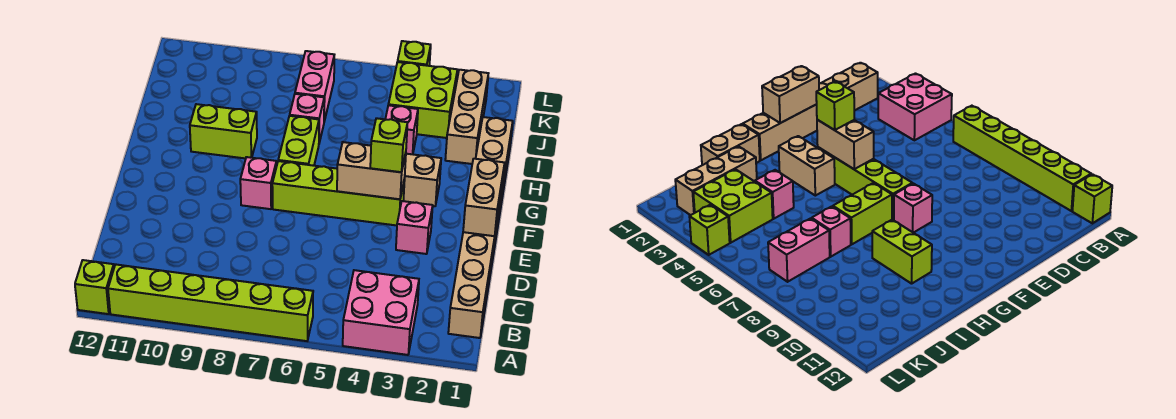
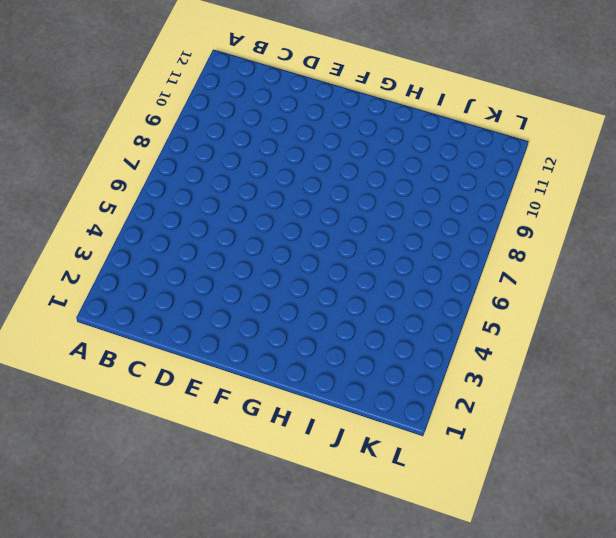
none -> pink 2x2 brick [343,270,419,355]
none -> lime 1x6 brick [108,264,313,341]
none -> lime 1x1 brick [75,260,114,314]

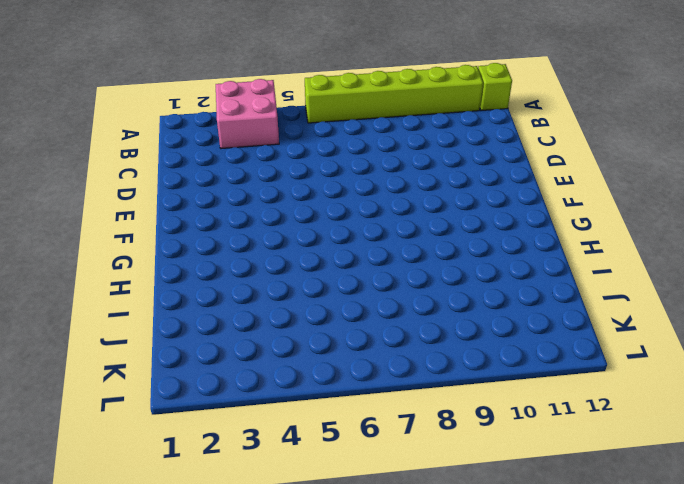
none -> tan 1x6 brick [448,166,506,338]
none -> pink 1x1 brick [396,201,433,254]
none -> lime 1x4 brick [272,161,405,225]

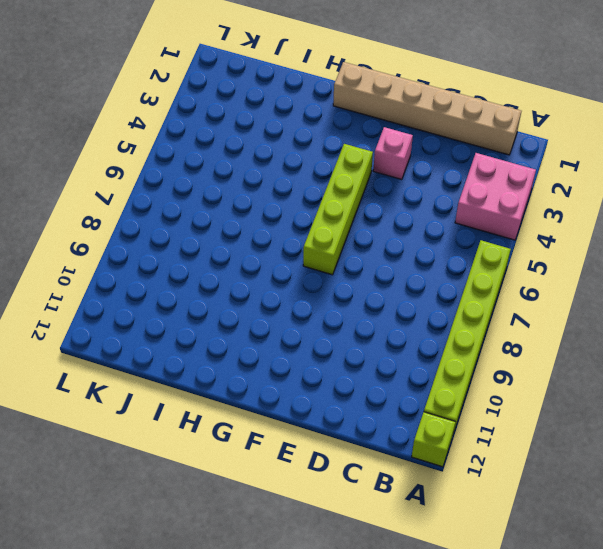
none -> pink 1x1 brick [240,157,277,209]
none -> tan 1x2 brick [404,154,441,206]
none -> lime 1x2 brick [278,116,319,166]

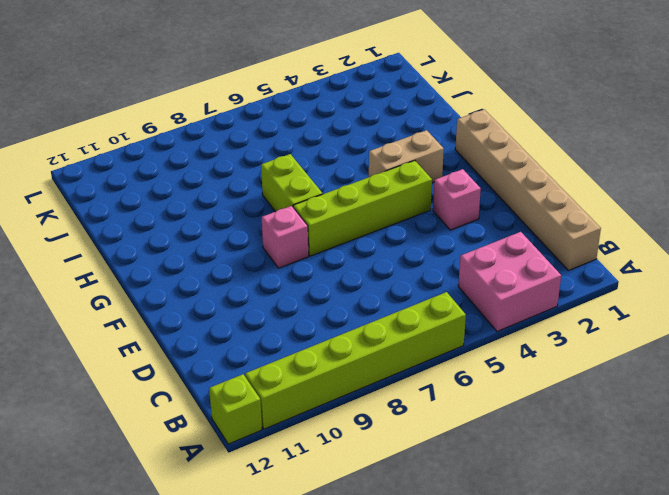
none -> tan 1x2 brick [476,117,513,183]
none -> lime 1x2 brick [190,104,257,158]
none -> tan 1x3 brick [445,70,488,164]

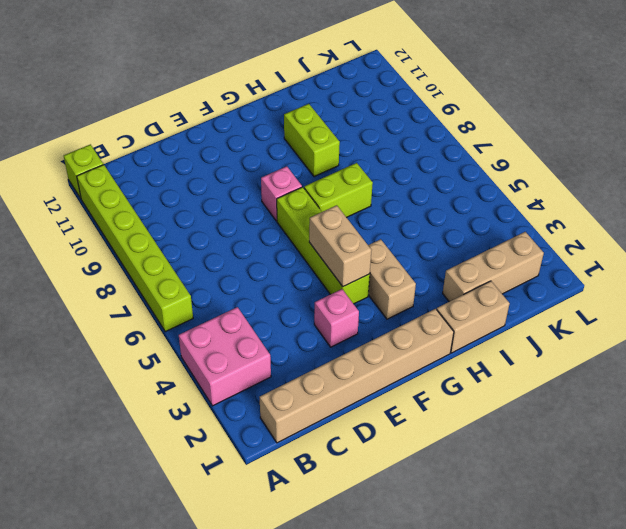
none -> pink 1x1 brick [385,105,418,154]
none -> pink 1x1 brick [290,94,324,143]
none -> lime 2x2 brick [388,62,457,138]

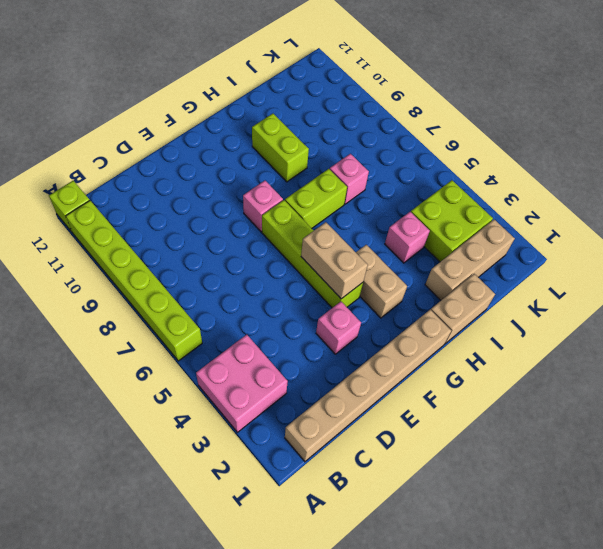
none -> pink 1x2 brick [295,51,334,121]
none -> lime 1x1 brick [398,41,431,66]
none -> tan 1x2 brick [463,159,505,236]

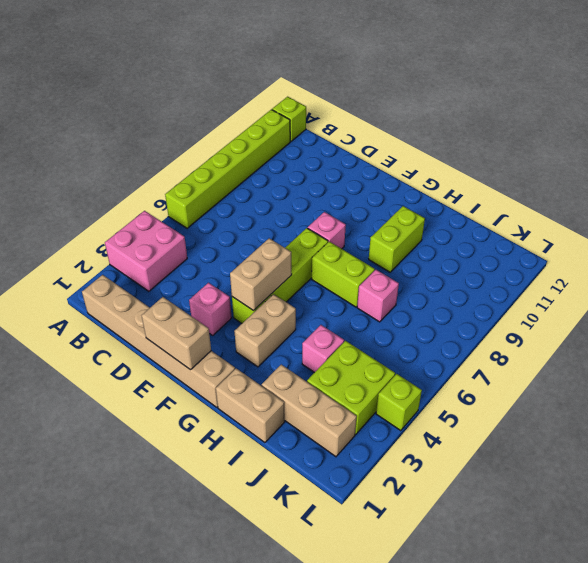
none -> pink 1x2 brick [295,51,334,121]
none -> lime 1x1 brick [370,118,408,172]

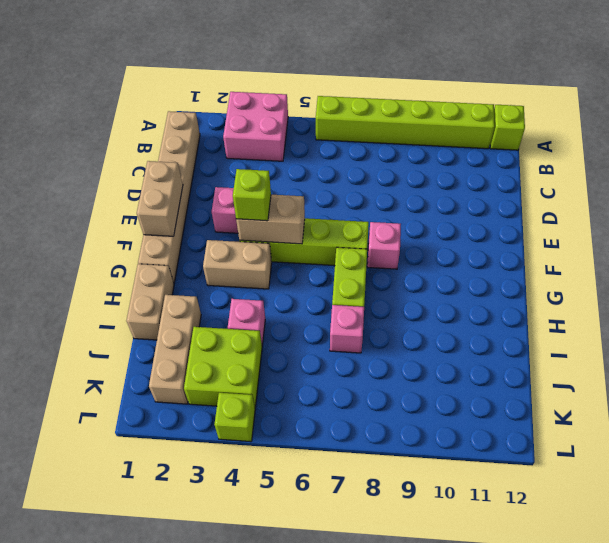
none -> lime 1x2 brick [190,104,257,158]
none -> pink 1x2 brick [295,51,334,121]

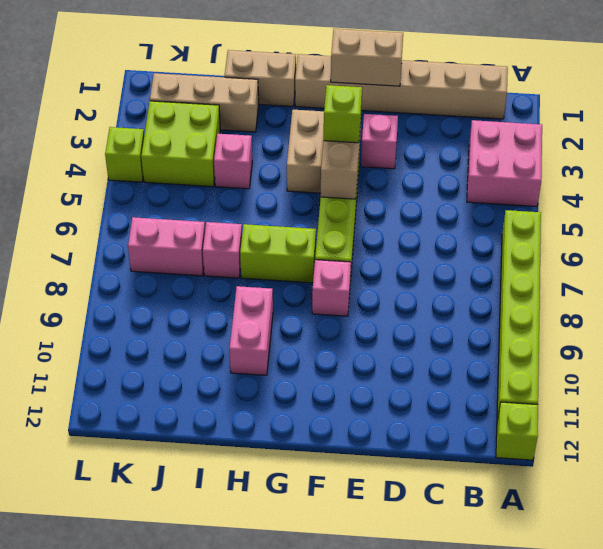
pink 1x2 brick [229,286,273,375] -> lime 1x2 brick [190,104,257,158]

